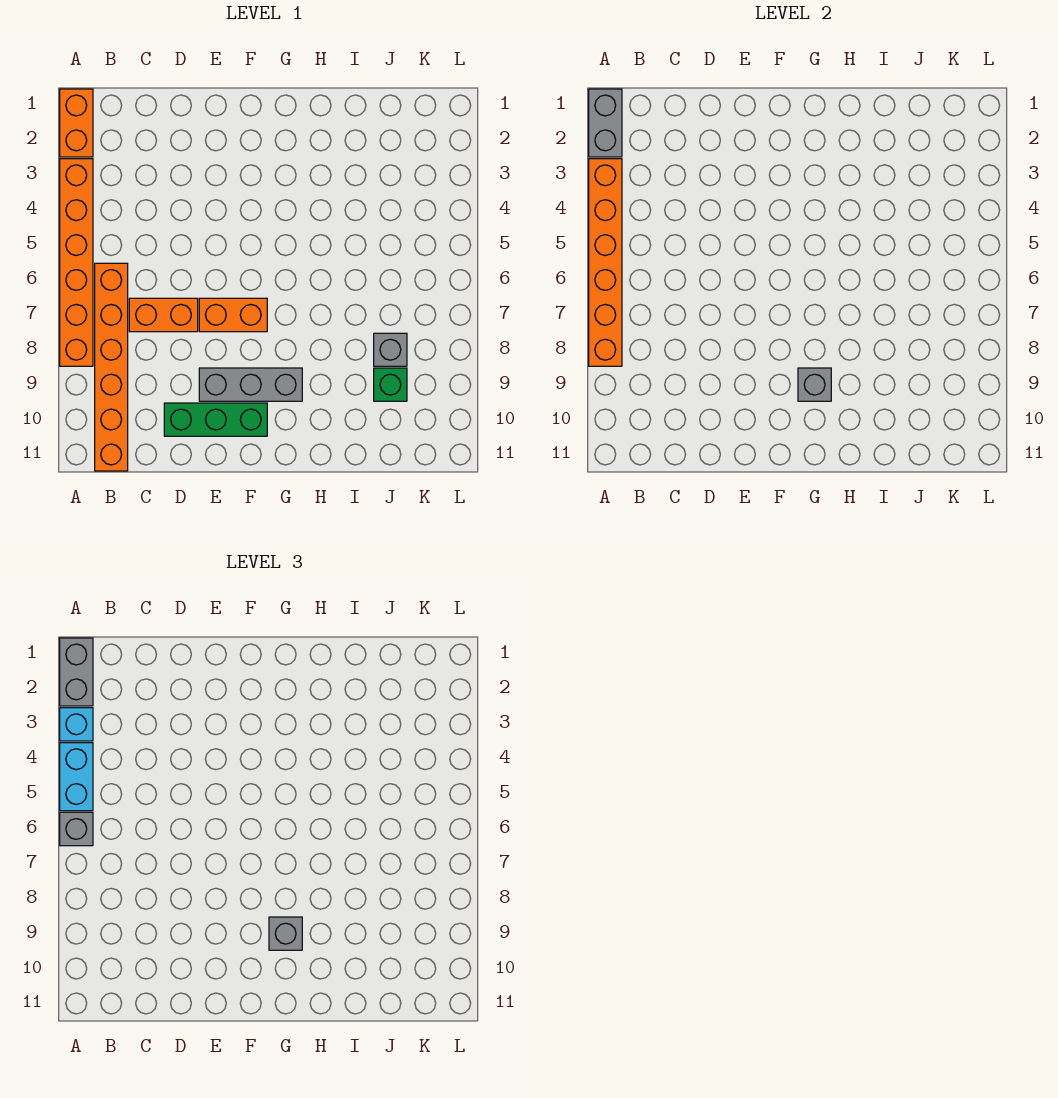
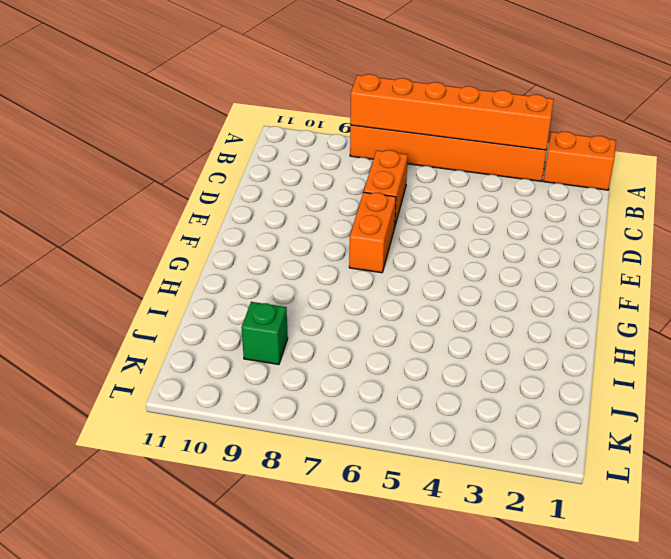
none -> orange 1x6 brick [95,263,128,471]
none -> green 1x3 brick [164,403,267,436]
none -> grey 1x3 brick [199,368,302,401]

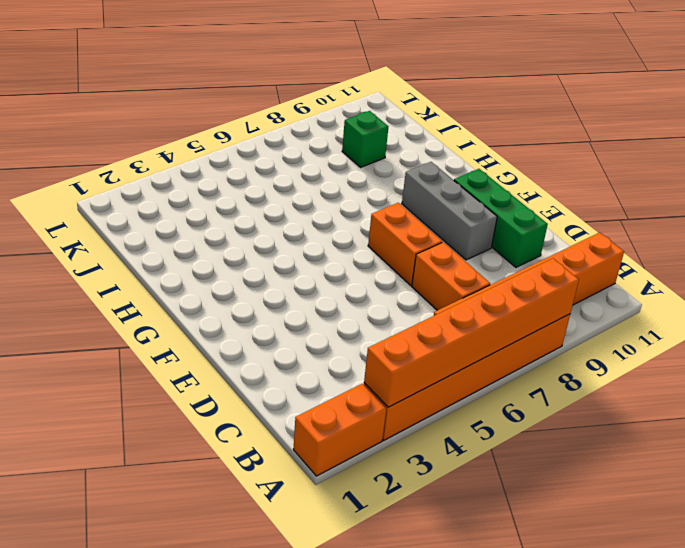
none -> grey 1x1 brick [374,333,407,366]
none -> grey 1x2 brick [589,89,622,157]
none -> grey 1x1 brick [798,368,831,401]

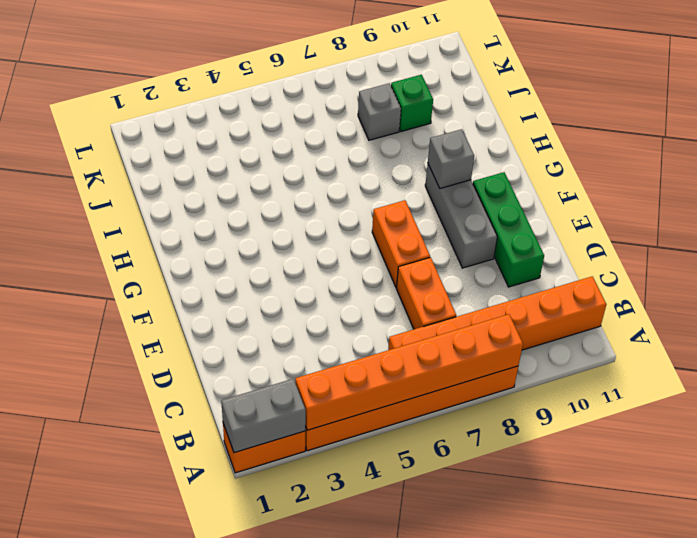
none -> grey 1x2 brick [60,638,93,706]
none -> cyan 1x1 brick [60,708,93,741]
none -> cyan 1x2 brick [60,743,93,811]

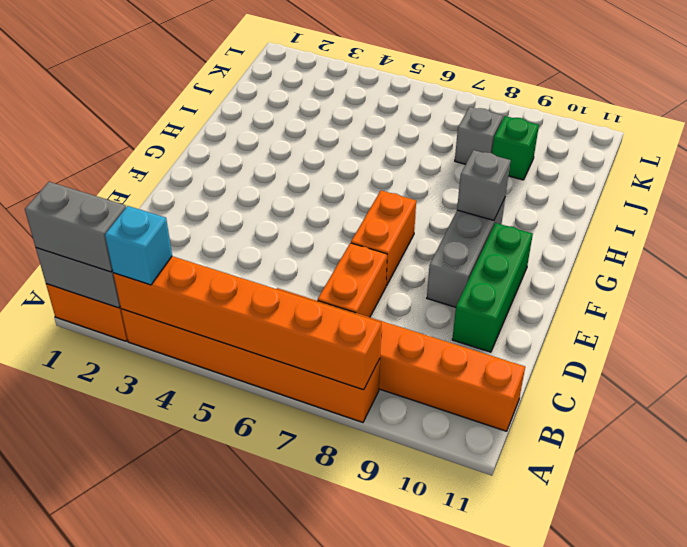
none -> cyan 1x2 brick [60,743,93,811]
none -> grey 1x1 brick [60,812,93,846]
none -> grey 1x1 brick [269,917,302,950]

